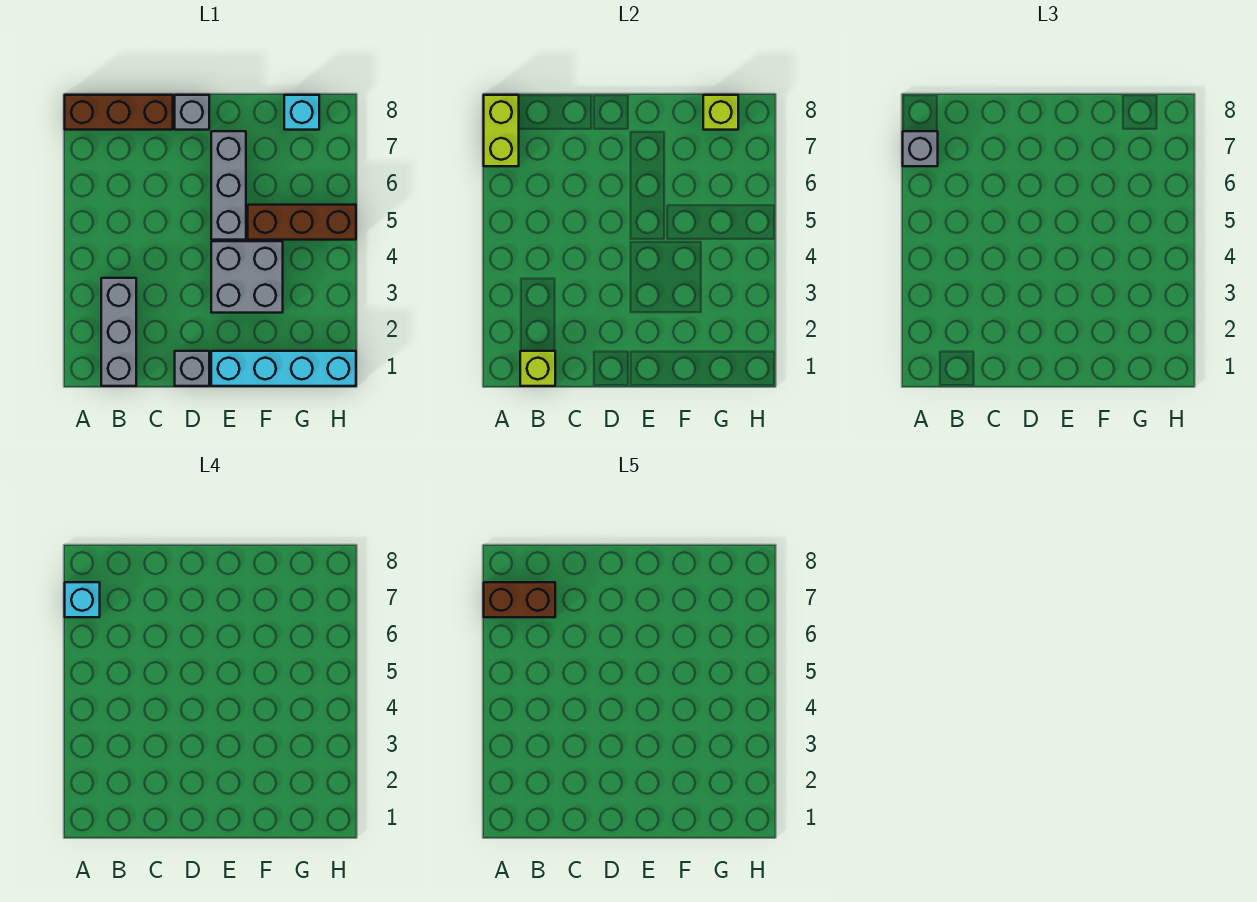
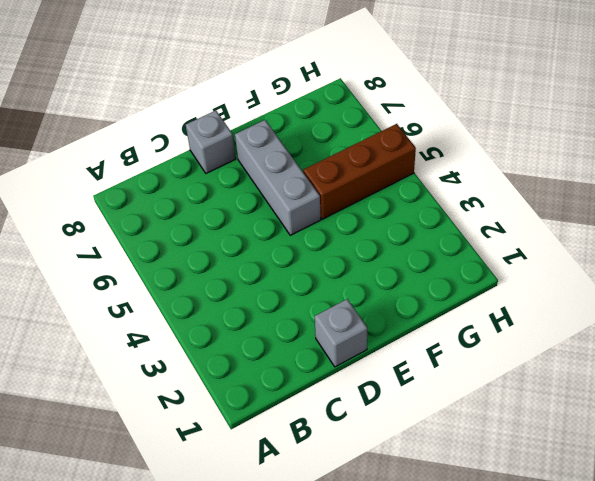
none -> brown 1x3 brick [65,95,173,130]
none -> grey 1x3 brick [101,278,136,386]
none -> cyan 1x4 brick [211,351,356,386]

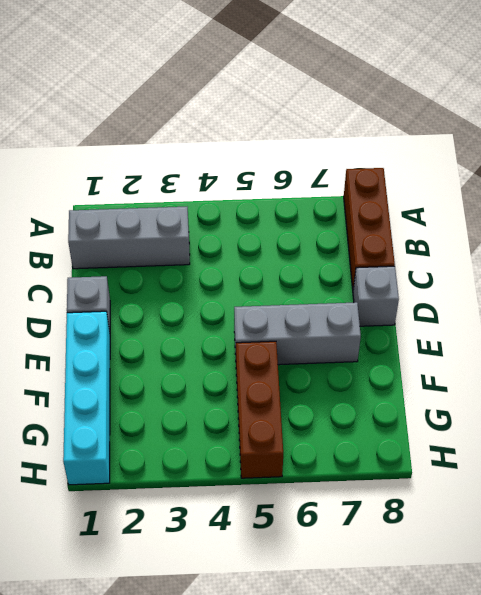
none -> grey 2x2 brick [211,241,283,313]
none -> cyan 1x1 brick [284,95,319,130]
none -> lime 1x2 brick [484,95,519,166]

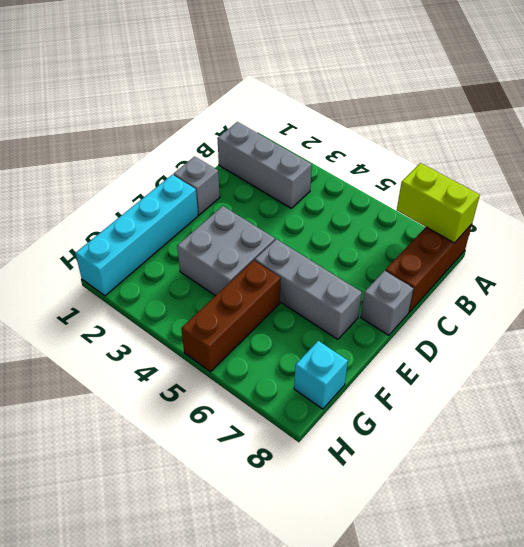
none -> lime 1x1 brick [520,351,555,386]
none -> lime 1x1 brick [703,95,738,130]
none -> grey 1x1 brick [903,131,938,166]

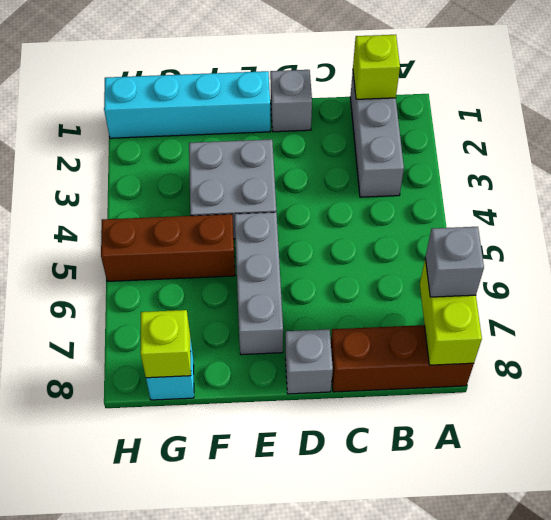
none -> cyan 1x1 brick [65,582,100,617]
none -> brown 1x2 brick [484,582,555,617]

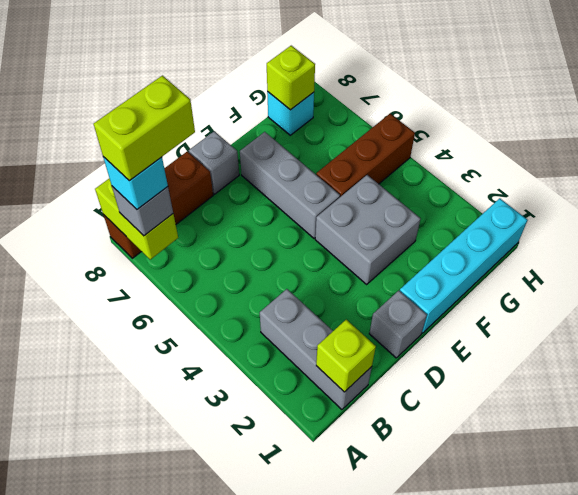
lime 1x2 brick [94,76,195,181] -> brown 1x2 brick [484,582,555,617]

